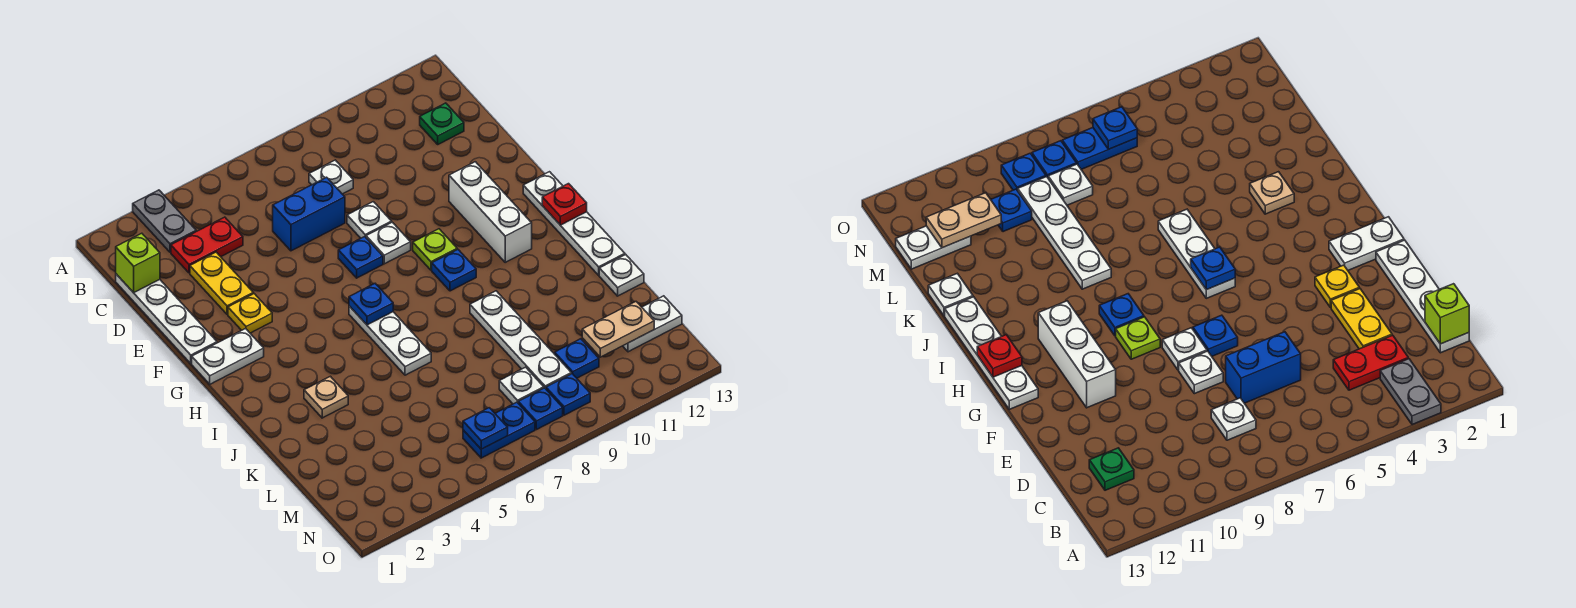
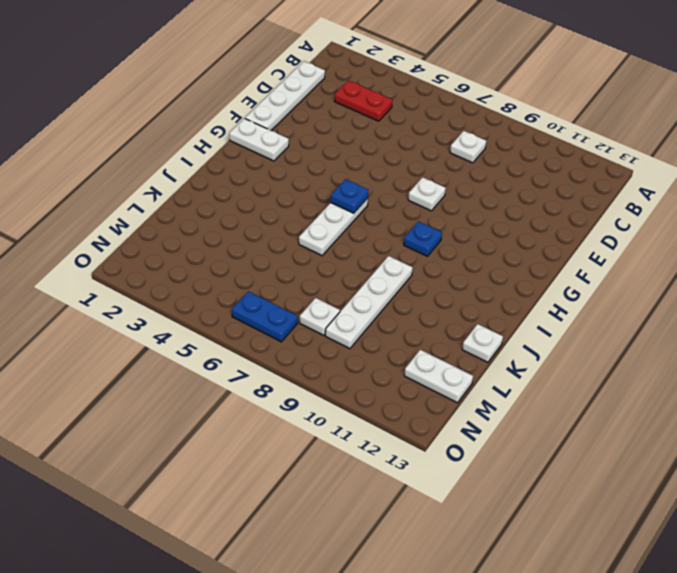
none -> grey 1x2 plate [133,190,196,252]
none -> green 1x1 plate [420,103,464,144]
none -> yellow 1x2 plate [190,252,253,314]
none -> blue 1x2 brick [273,177,345,251]

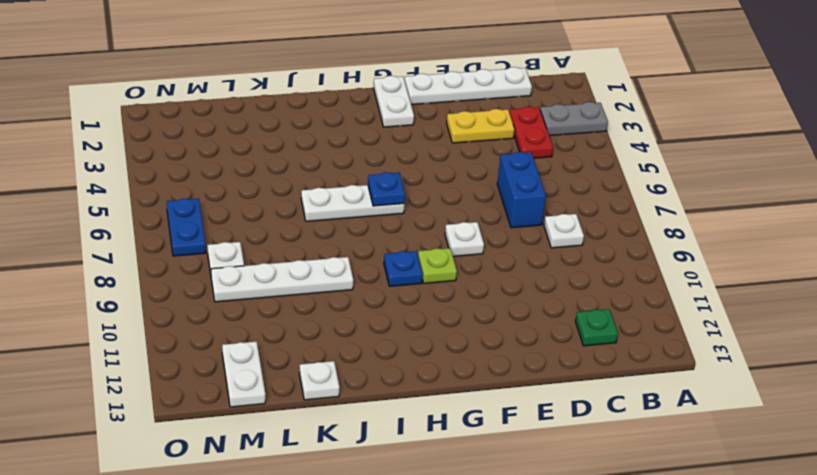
none -> white 1x1 plate [347,202,392,238]
none -> yellow 1x1 plate [228,294,272,333]
none -> blue 1x1 plate [338,237,383,278]
none -> white 1x3 brick [449,162,532,262]

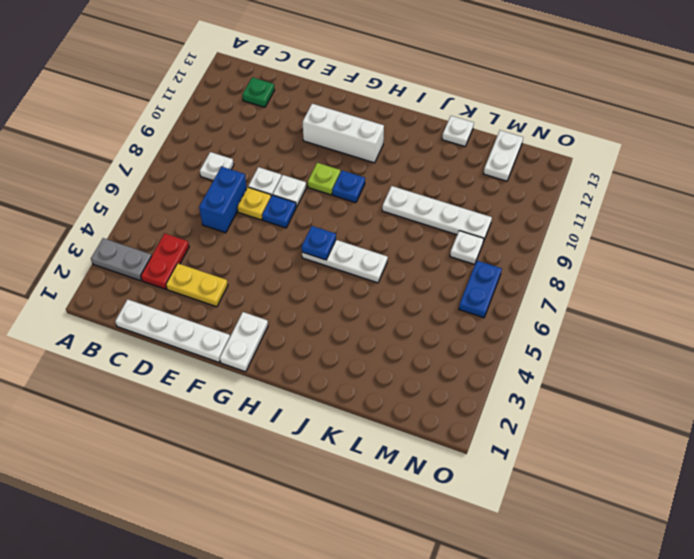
yellow 1x1 plate [237,187,271,220] -> yellow 1x1 plate moved to [228,294,272,333]
none -> white 1x4 plate [523,172,625,275]
none -> tan 1x1 plate [304,376,348,418]
none -> blue 1x1 plate [555,339,599,378]
none -> blue 1x1 plate [518,388,563,430]

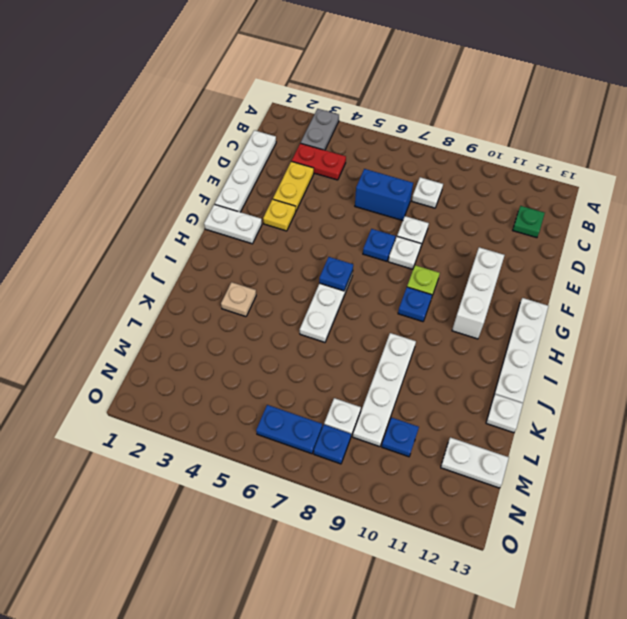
none -> blue 1x1 plate [546,374,590,415]
none -> lime 1x1 brick [116,233,160,293]
none -> red 1x1 plate [542,184,587,225]
none -> tan 1x2 plate [582,302,654,357]

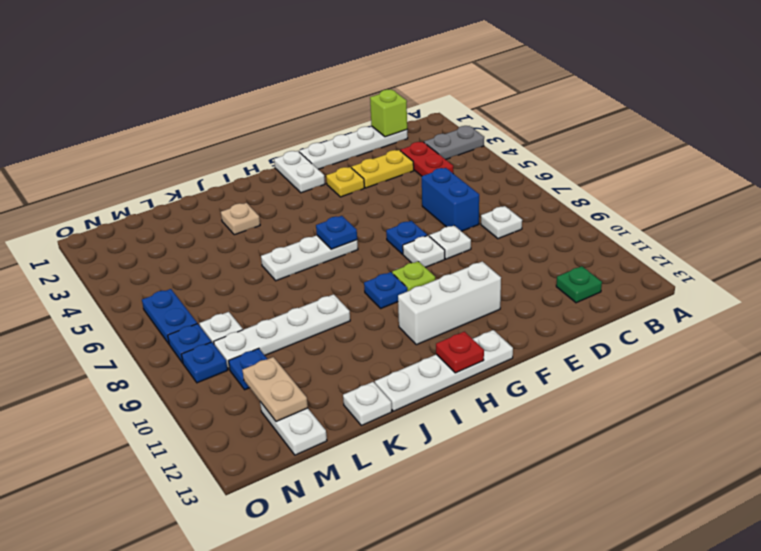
none -> blue 1x1 plate [463,408,508,449]

